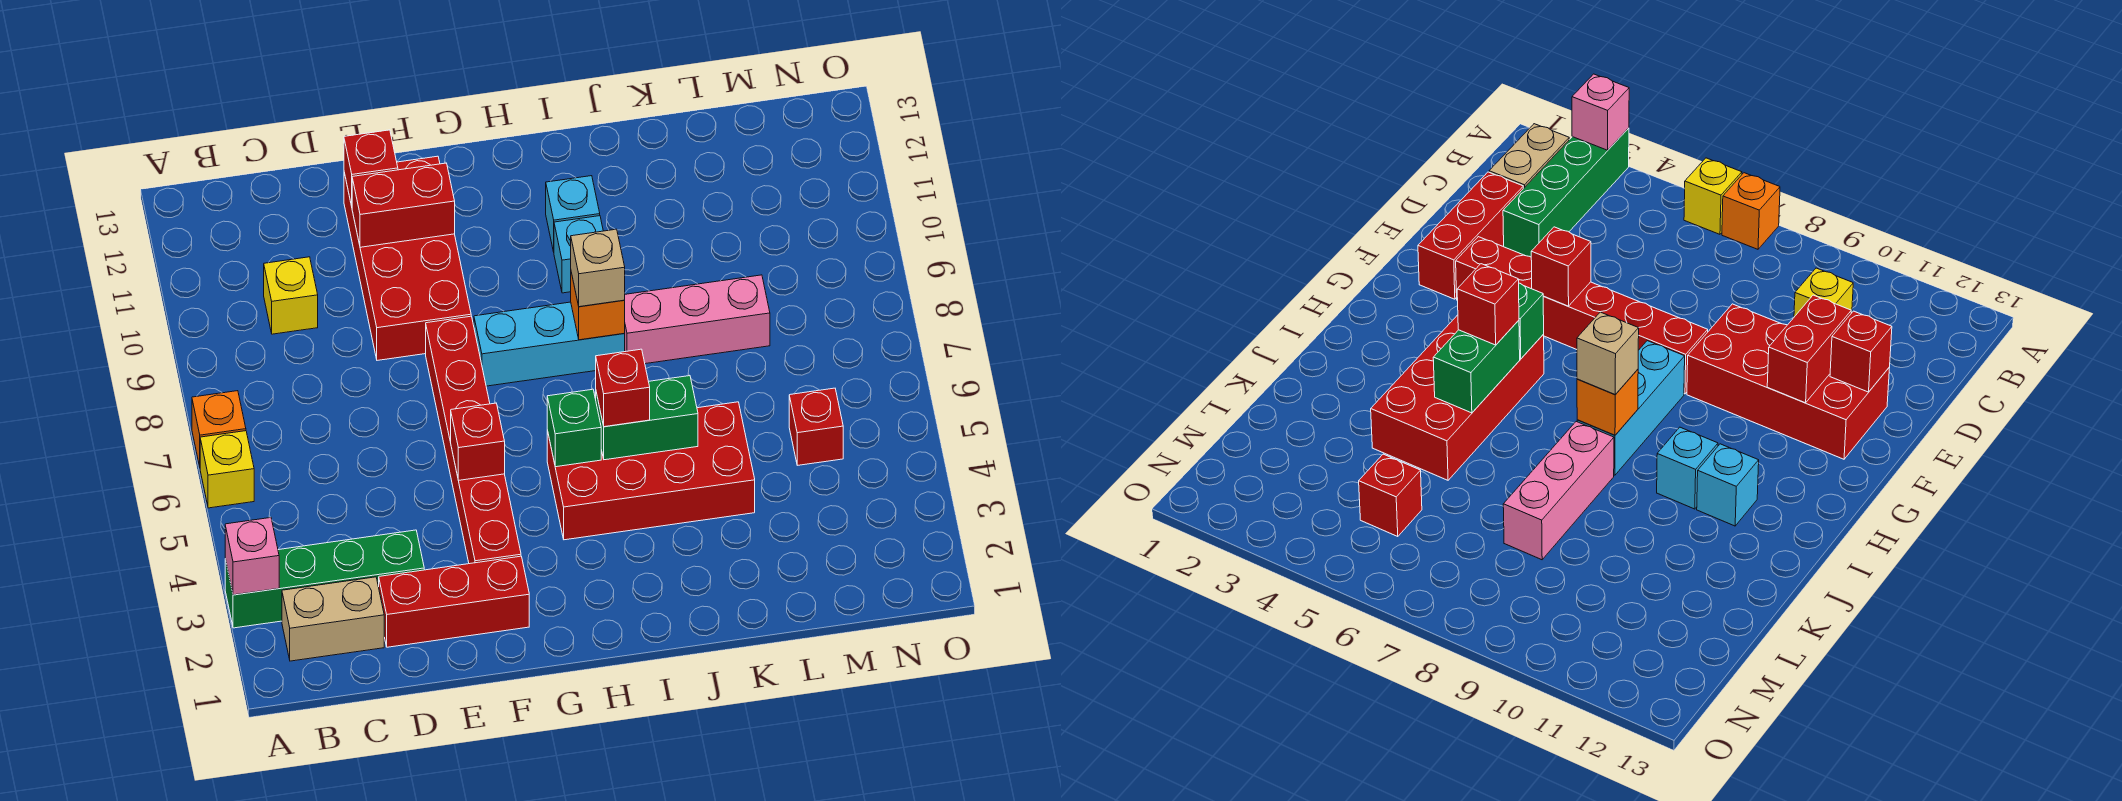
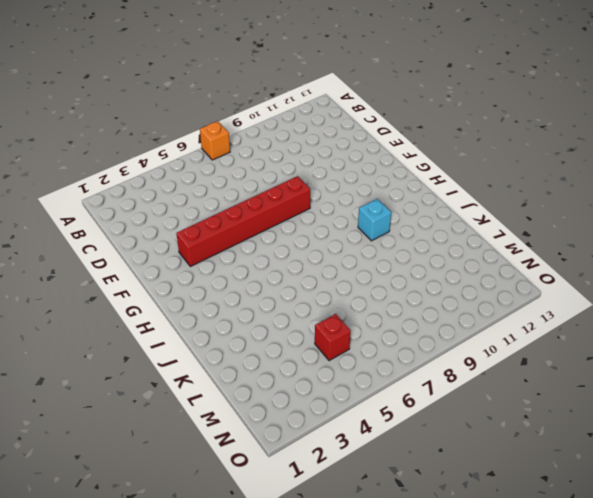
none -> green 1x4 brick [225,530,424,628]
none -> yellow 1x1 brick [200,431,254,508]
none -> tan 1x2 brick [282,577,384,661]

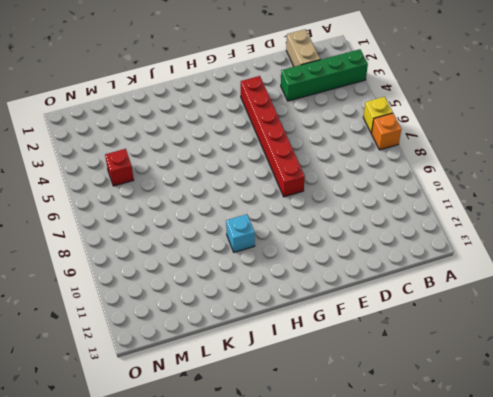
tan 1x2 brick [286,29,320,67] -> tan 1x2 brick turned to [282,577,384,661]
none -> yellow 1x1 brick [264,257,318,334]
none -> red 1x3 brick [379,556,529,647]
none -> red 2x4 brick [344,156,471,360]

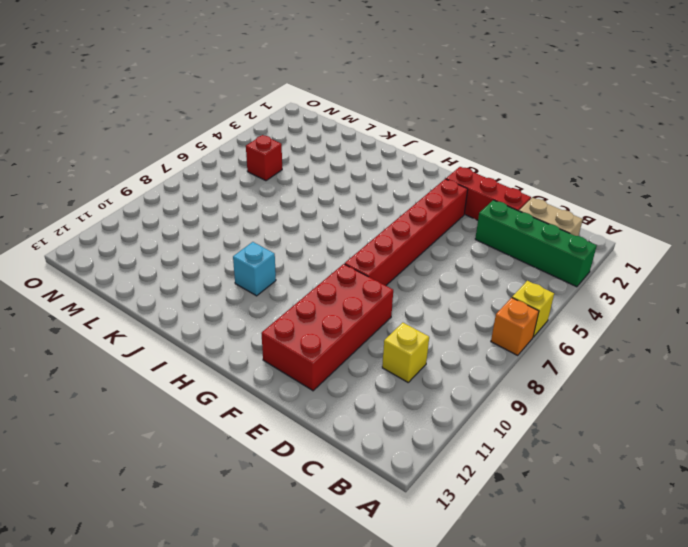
none -> cyan 1x3 brick [474,302,625,386]
none -> red 2x4 brick [547,402,755,540]
none -> cyan 1x1 brick [546,176,600,252]

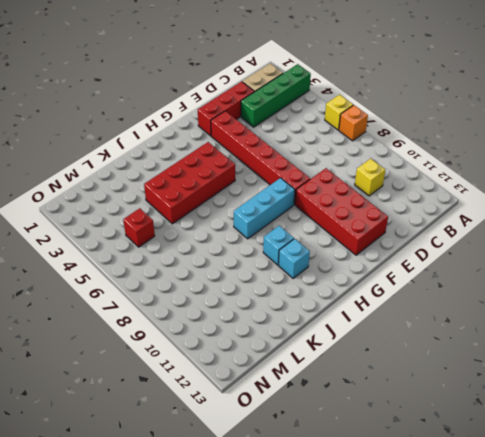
none -> pink 1x3 brick [624,275,770,364]
none -> pink 1x1 brick [225,518,279,595]
none -> red 1x2 brick [352,163,455,247]

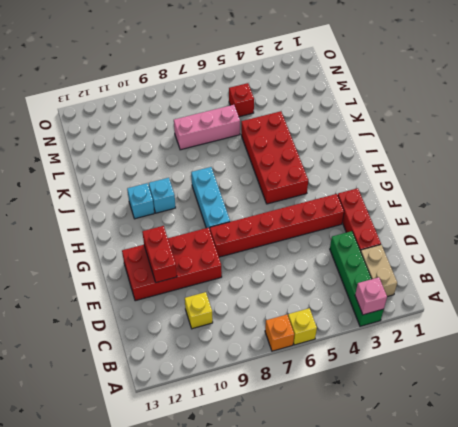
pink 1x3 brick [174,105,240,150] -> pink 1x3 brick turned to [624,275,770,364]
none -> red 1x1 brick [344,130,398,206]
none -> red 1x1 brick [451,403,505,481]
none -> green 1x1 brick [547,389,601,467]

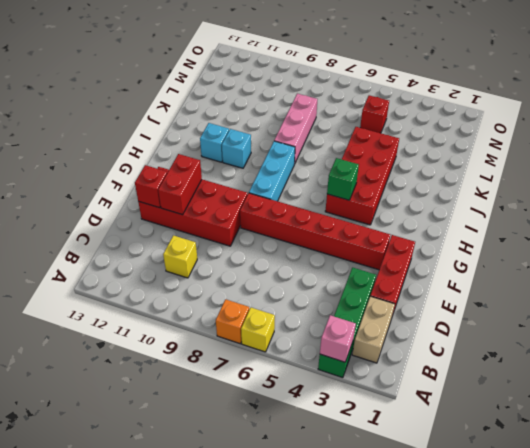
none -> red 1x1 brick [451,403,505,481]
none -> green 1x2 brick [596,376,698,460]
none -> orange 1x1 brick [571,273,625,340]

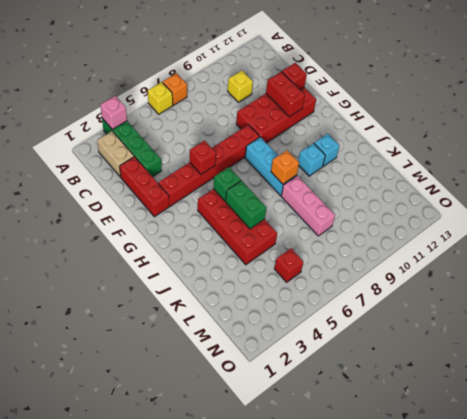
none -> red 1x1 brick [596,349,650,427]
none -> tan 1x1 brick [571,229,625,307]

